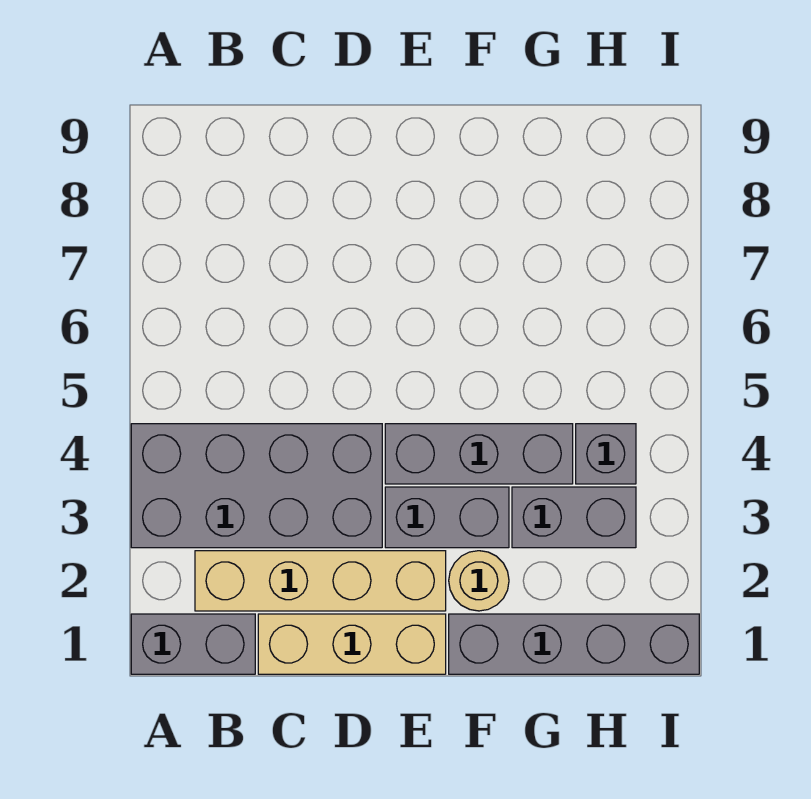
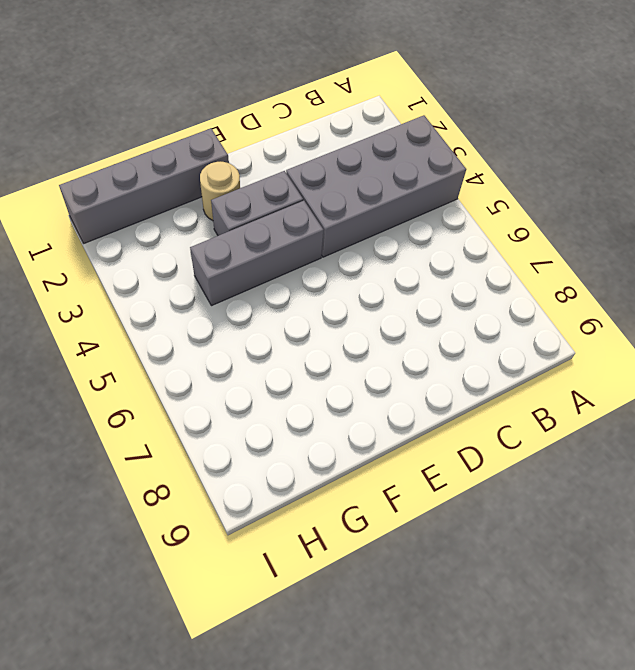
none -> grey 1x2 brick [131,614,255,674]
none -> tan 1x4 brick [195,551,446,611]

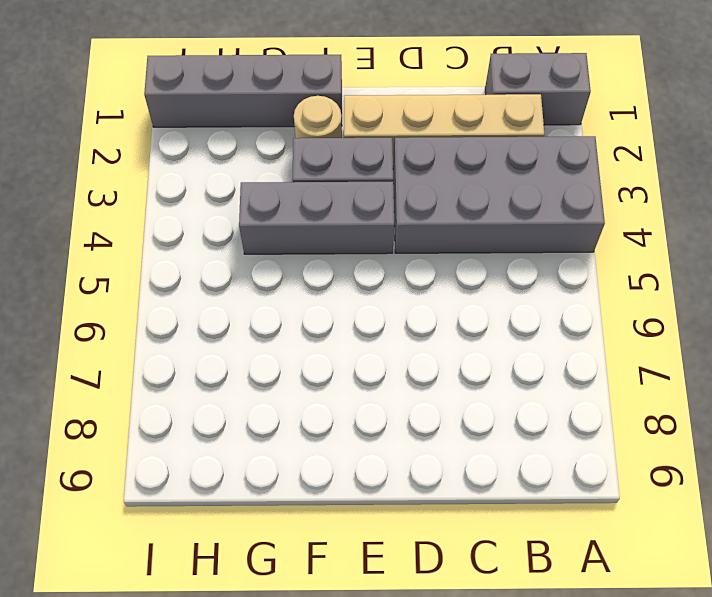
none -> tan 1x3 brick [258,614,446,674]
none -> grey 1x2 brick [512,487,636,548]

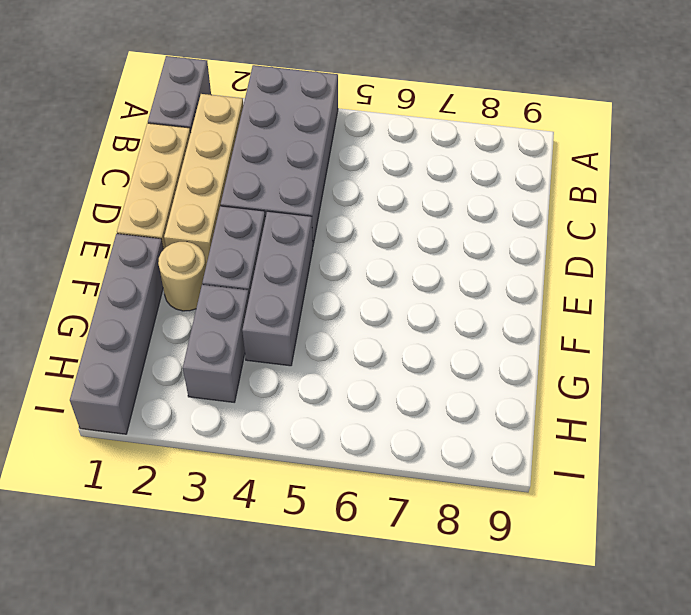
none -> grey 1x1 brick [576,424,636,484]

